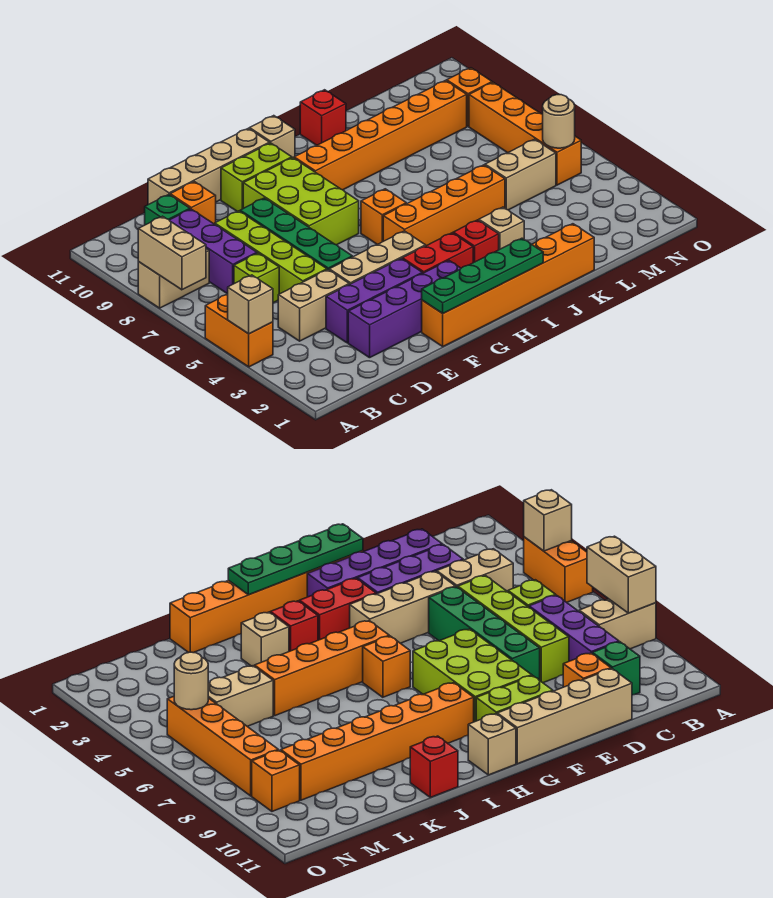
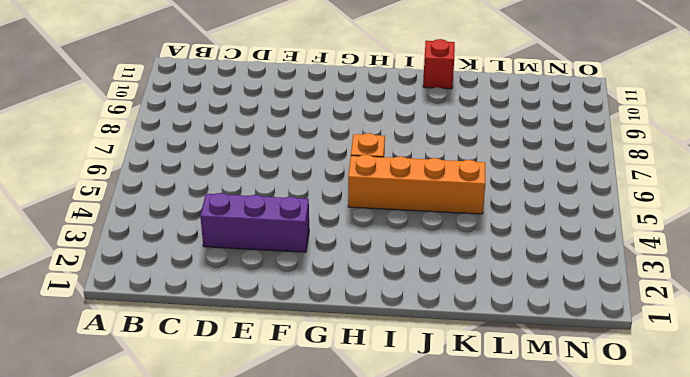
none -> orange 1x2 brick [205,294,273,367]
none -> tan 1x2 brick [138,249,209,308]
none -> tan 1x2 brick [278,270,349,341]
none -> lime 1x1 brick [234,253,279,303]

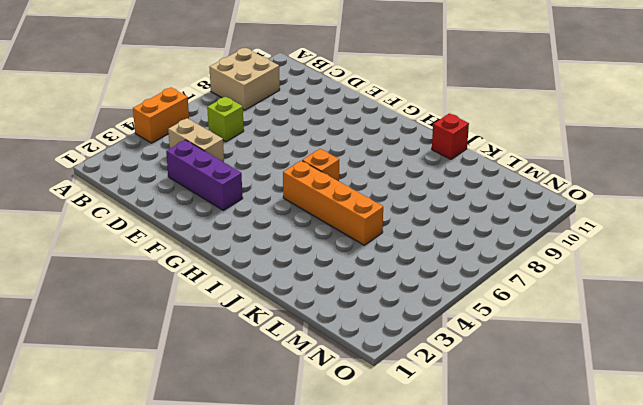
tan 2x2 brick [209,47,280,110] -> tan 1x2 brick [138,249,209,308]
none -> purple 1x3 brick [170,209,257,294]
none -> green 1x1 brick [145,195,190,225]
none -> purple 1x4 brick [348,260,461,358]
none -> lime 1x4 brick [215,211,327,294]

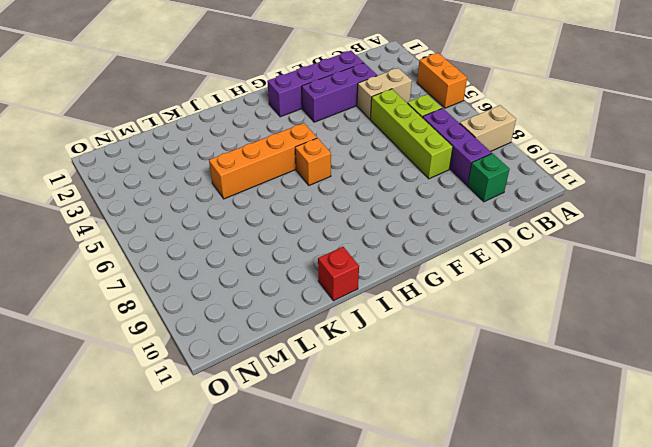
none -> orange 1x1 brick [170,182,216,224]
none -> tan 1x4 brick [148,128,270,205]
none -> tan 1x3 brick [329,231,426,284]
none -> green 1x4 brick [240,198,352,270]

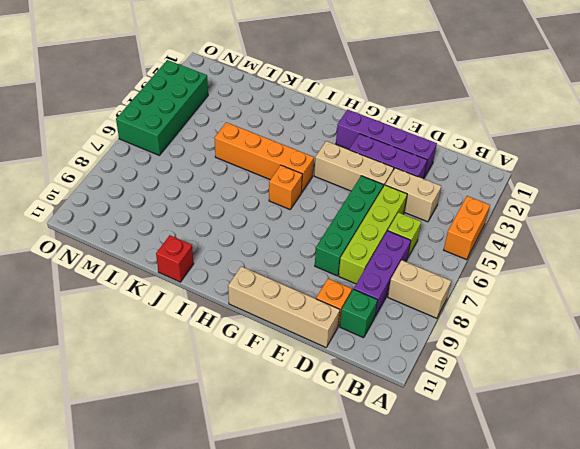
green 2x4 brick [116,60,208,155] -> orange 1x4 brick [469,82,581,185]
none -> orange 1x6 brick [422,224,594,346]
none -> lime 2x3 brick [243,158,359,245]
none -> lime 1x2 brick [221,143,292,212]
none -> red 1x2 brick [402,233,473,273]

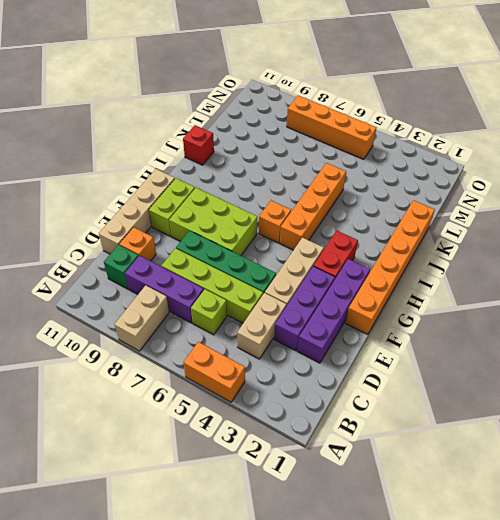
none -> orange 1x6 brick [294,81,467,190]
none -> tan 1x1 brick [250,116,295,158]
none -> red 1x1 brick [453,220,499,263]
none -> tan 1x1 brick [479,207,524,250]

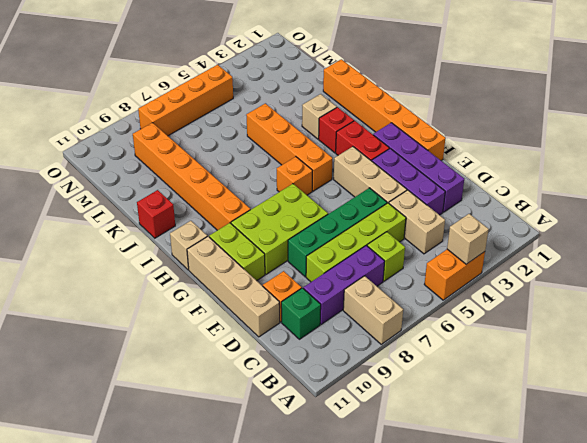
none -> tan 1x2 brick [485,139,556,210]
none -> orange 1x1 brick [447,68,492,126]
none -> tan 1x2 brick [138,216,206,290]
none -> green 1x4 plate [422,238,543,313]

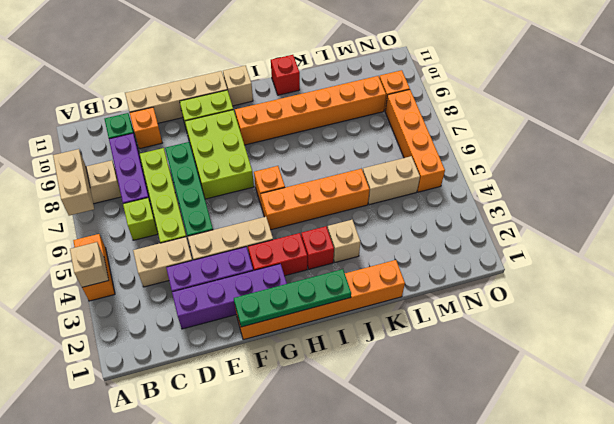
none -> tan 1x1 round brick [543,95,575,148]

